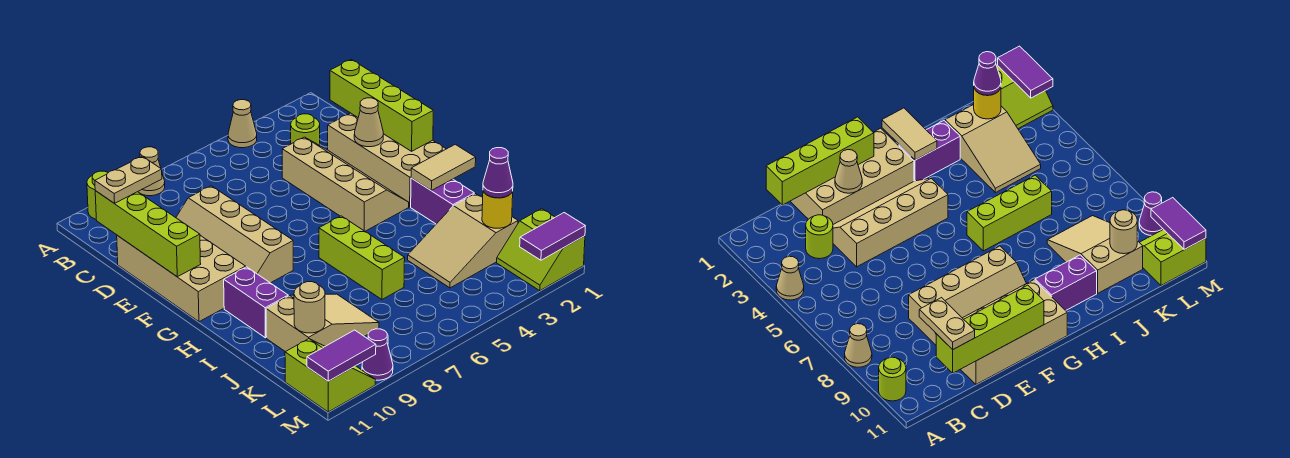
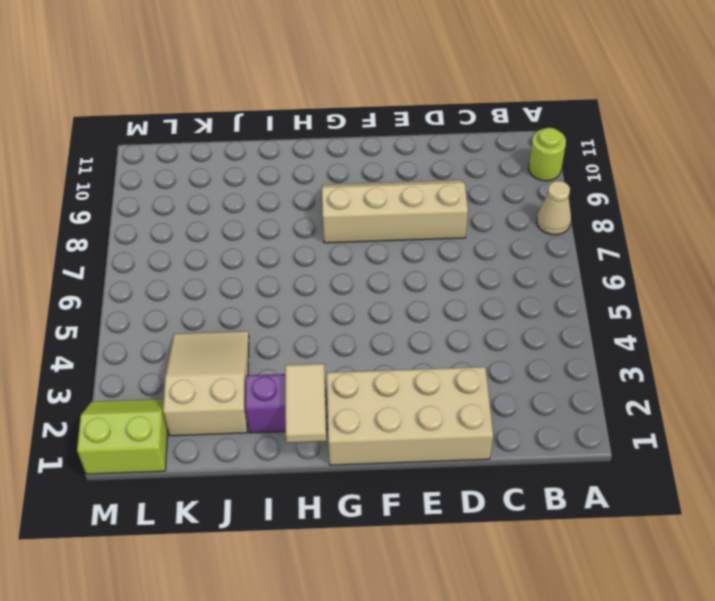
none -> tan 1x1 cone [228,100,257,148]
none -> lime 1x1 round brick [291,114,320,145]
none -> tan 2x4 slope [282,137,409,231]

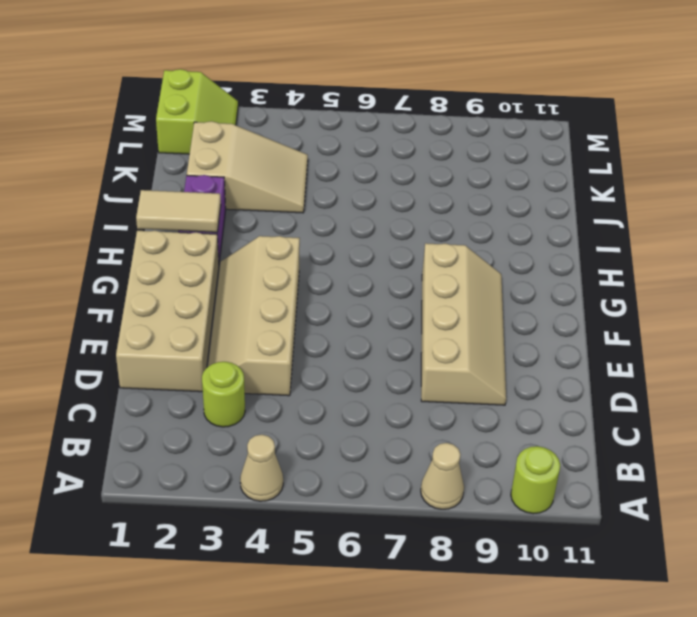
none -> tan 2x4 brick [117,235,246,322]
none -> lime 1x3 brick [319,216,405,299]
none -> purple 1x2 brick [224,267,288,338]

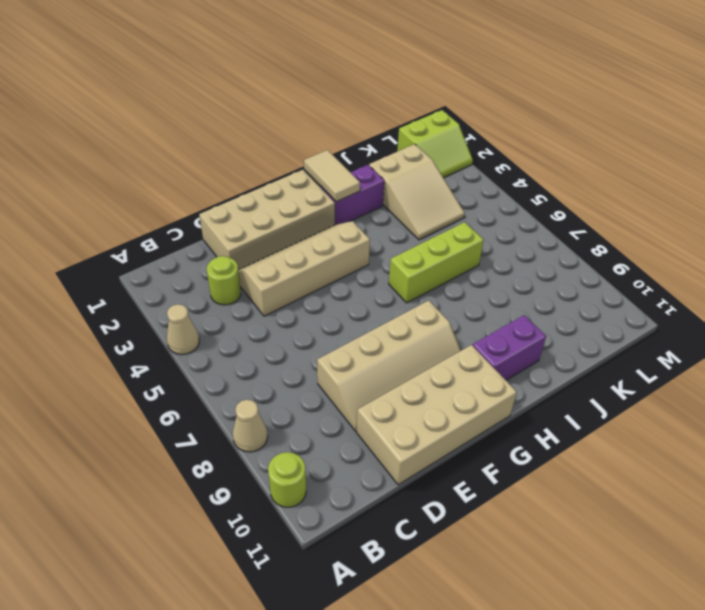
none -> tan 2x3 slope [266,294,379,352]
none -> lime 2x2 slope [285,339,376,412]
none -> purple 1x1 cone [362,329,393,380]

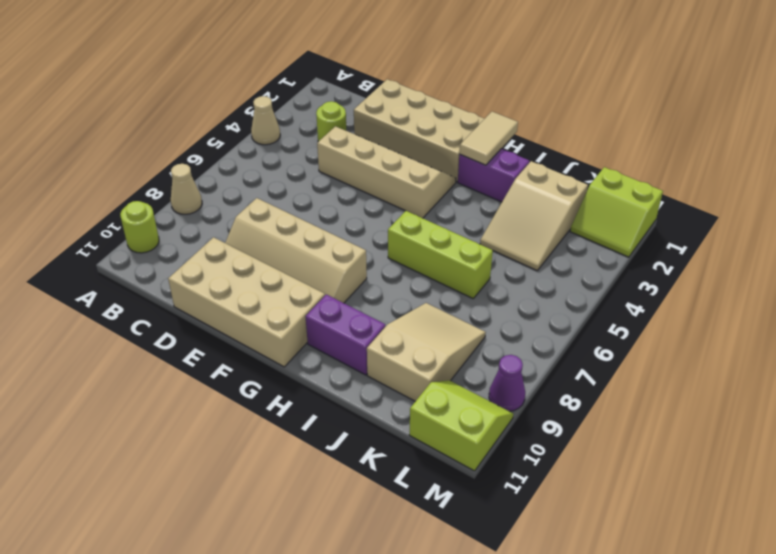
none -> lime 1x4 brick [330,60,433,151]
none -> lime 1x4 brick [95,191,201,277]
none -> tan 1x1 cone [354,98,383,147]

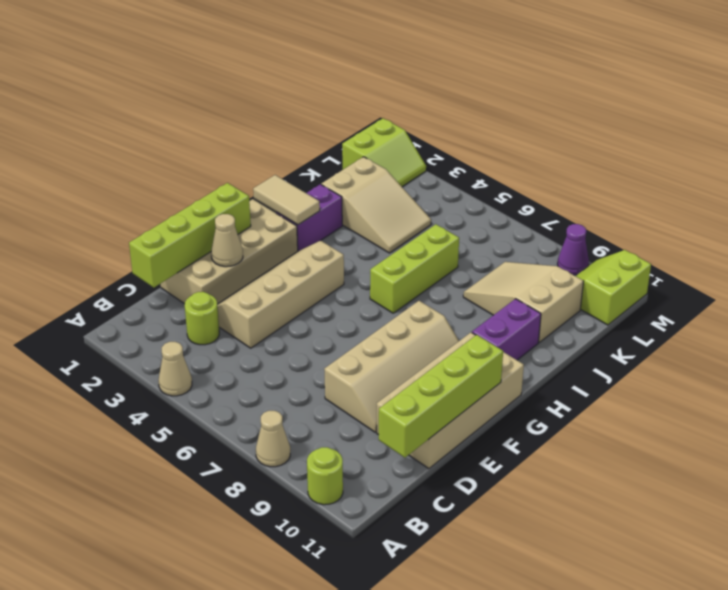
none -> yellow 1x1 round brick [482,191,513,228]
none -> tan 1x1 round brick [294,282,325,333]
none -> purple 1x2 tile [520,213,585,260]

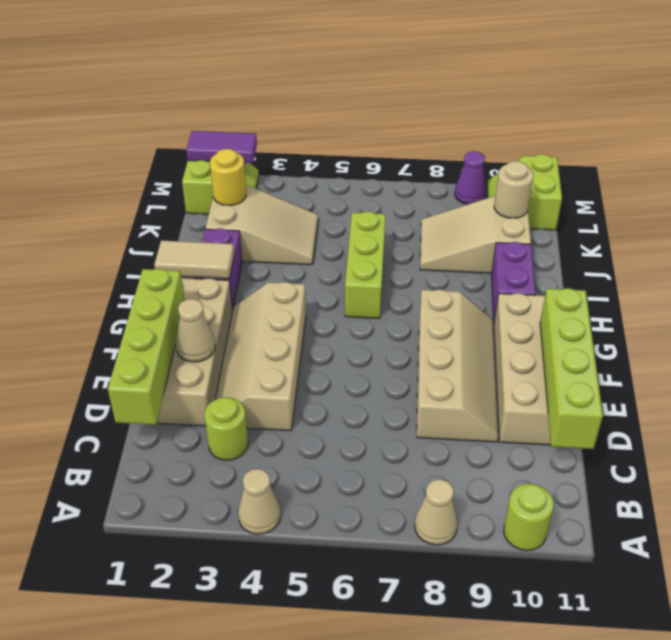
none -> purple 1x2 tile [307,330,376,381]
none -> tan 1x2 plate [95,156,162,204]
none -> purple 1x1 cone [483,148,513,198]

